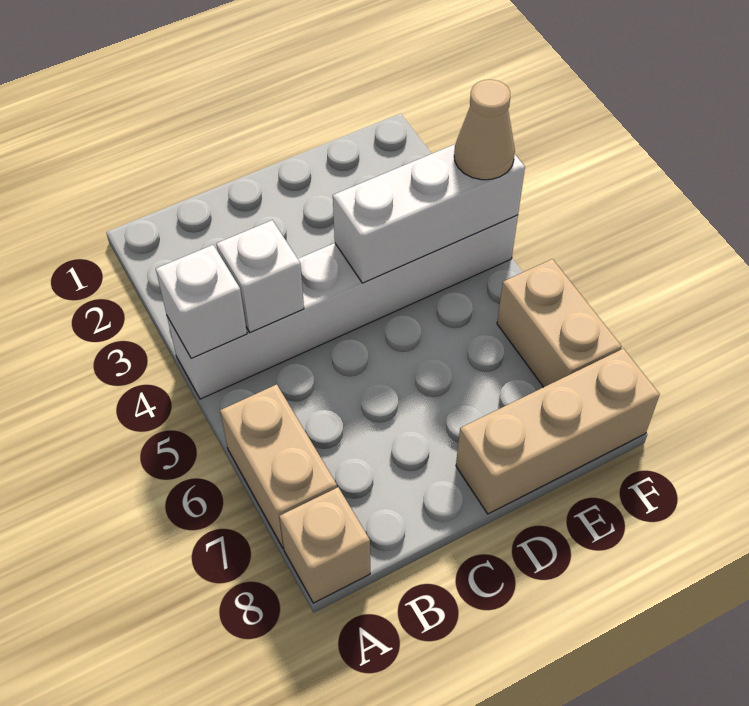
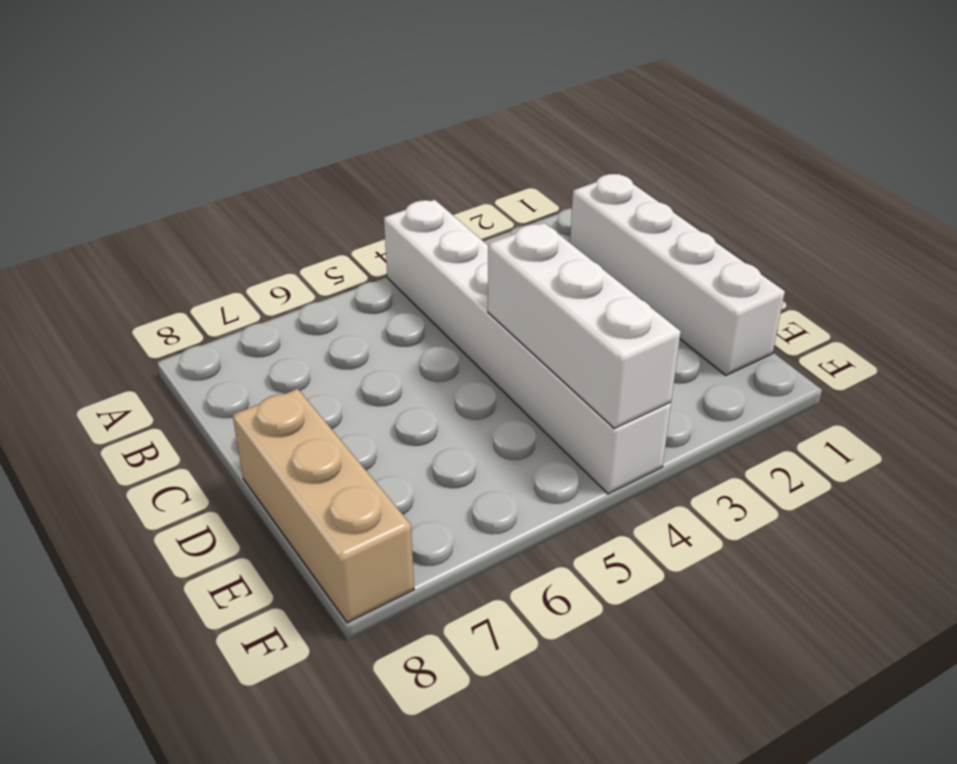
white 1x4 brick [570,174,785,375] -> none
none -> tan 1x2 brick [220,384,337,548]
none -> tan 1x1 brick [279,487,370,603]

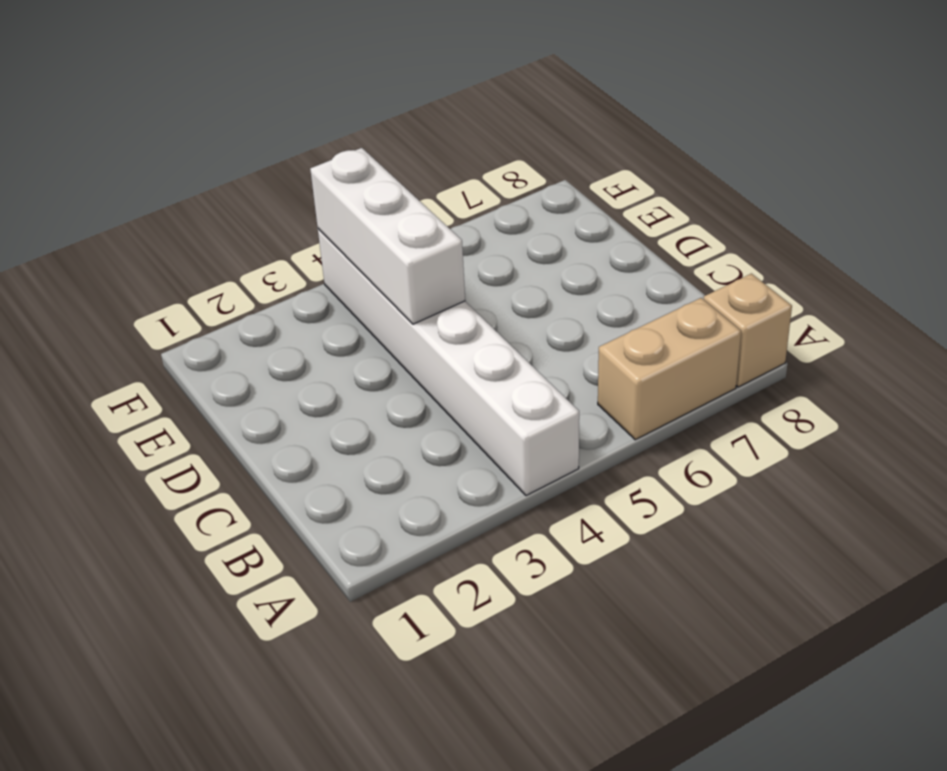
none -> tan 1x3 brick [456,349,660,514]
none -> tan 1x2 brick [497,259,622,387]

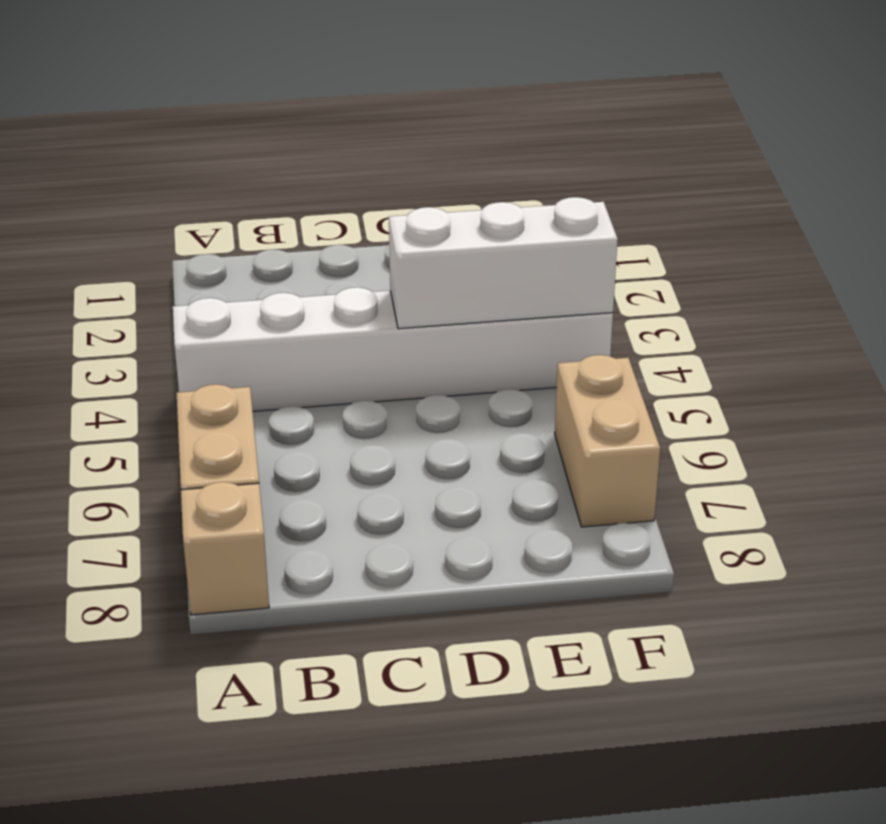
none -> tan 1x3 brick [456,349,660,514]
none -> white 1x1 brick [156,245,247,358]

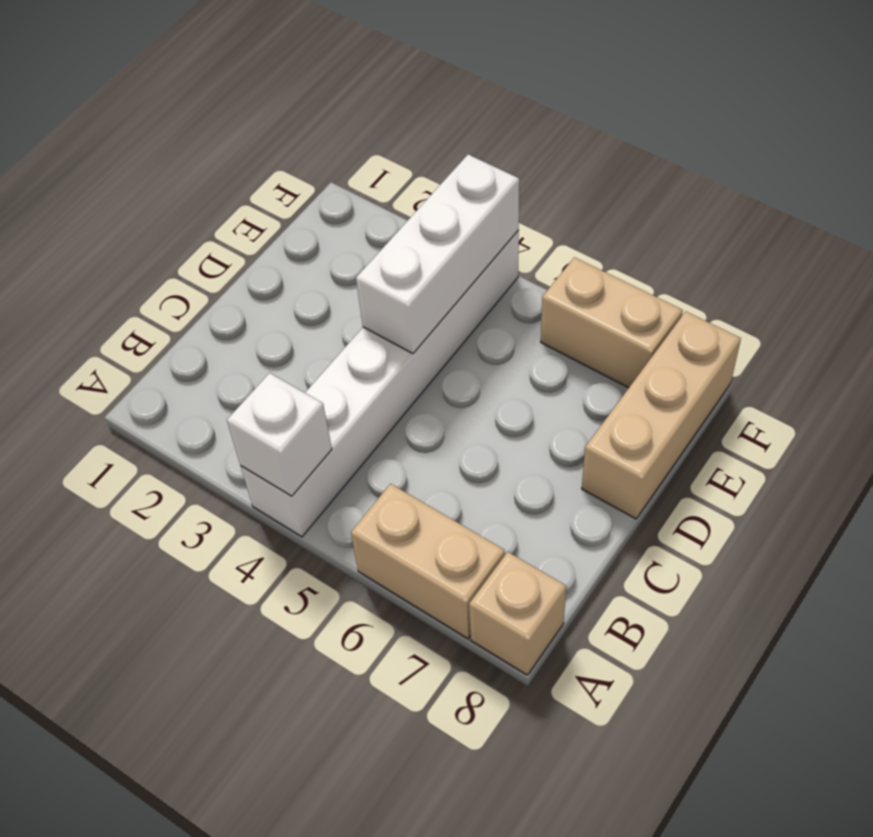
none -> white 1x1 brick [216,220,304,333]
none -> tan 1x1 cone [454,80,515,180]

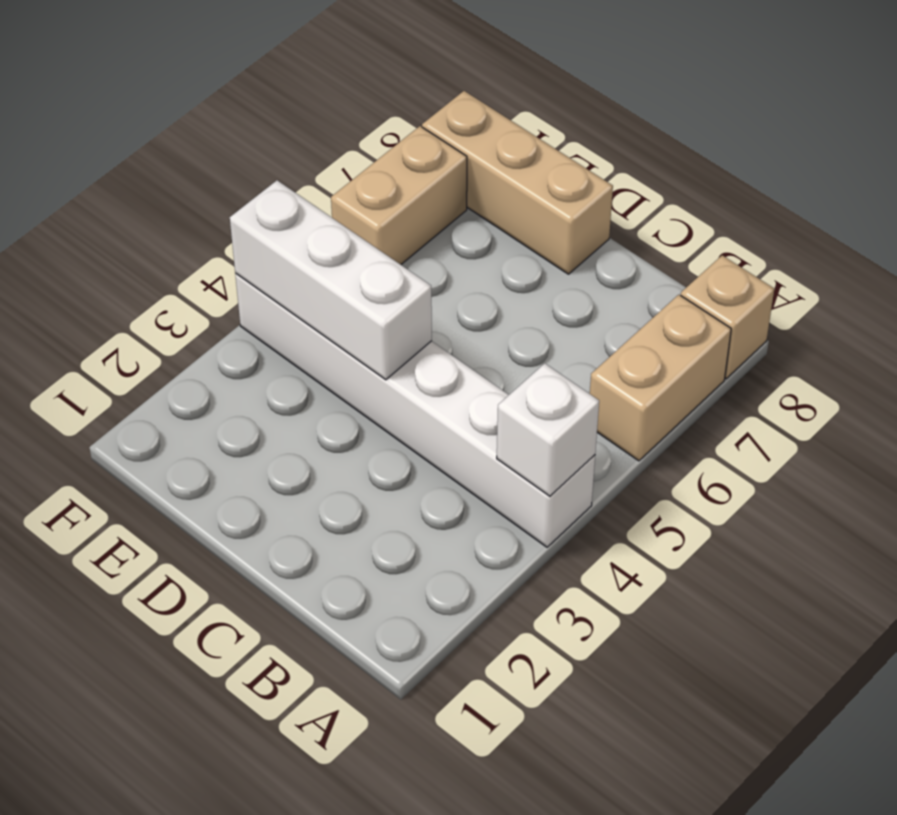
none -> white 1x1 brick [216,220,304,333]
none -> tan 1x1 cone [454,80,515,180]

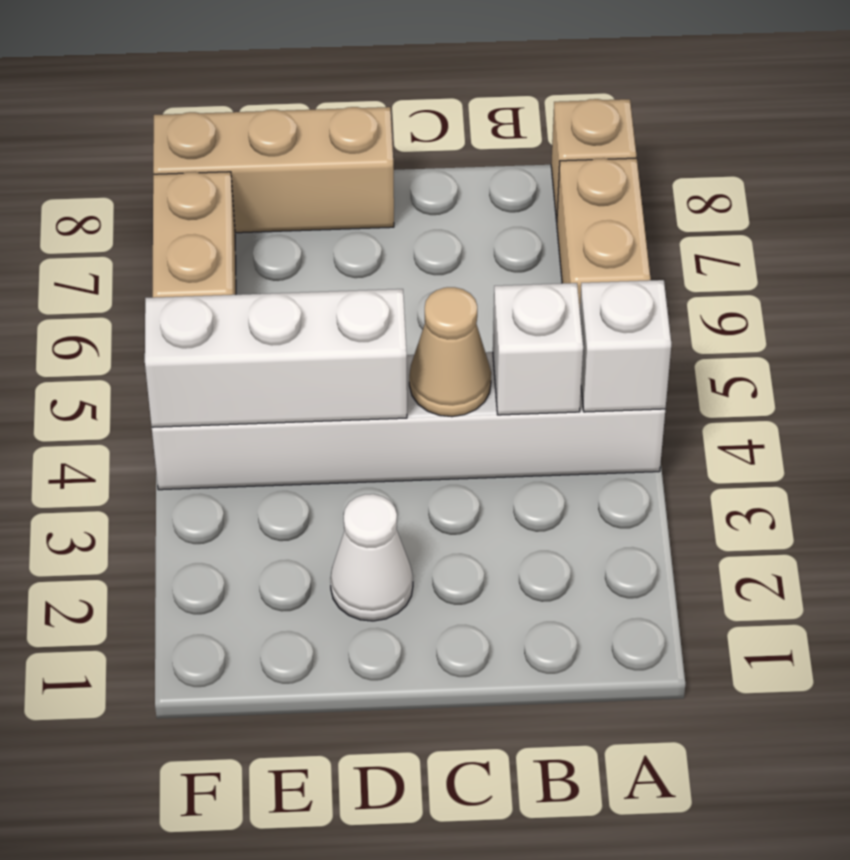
tan 1x1 cone [409,287,491,417] -> tan 1x1 cone moved to [454,80,515,180]
white 1x1 cone [330,494,413,621] -> none

